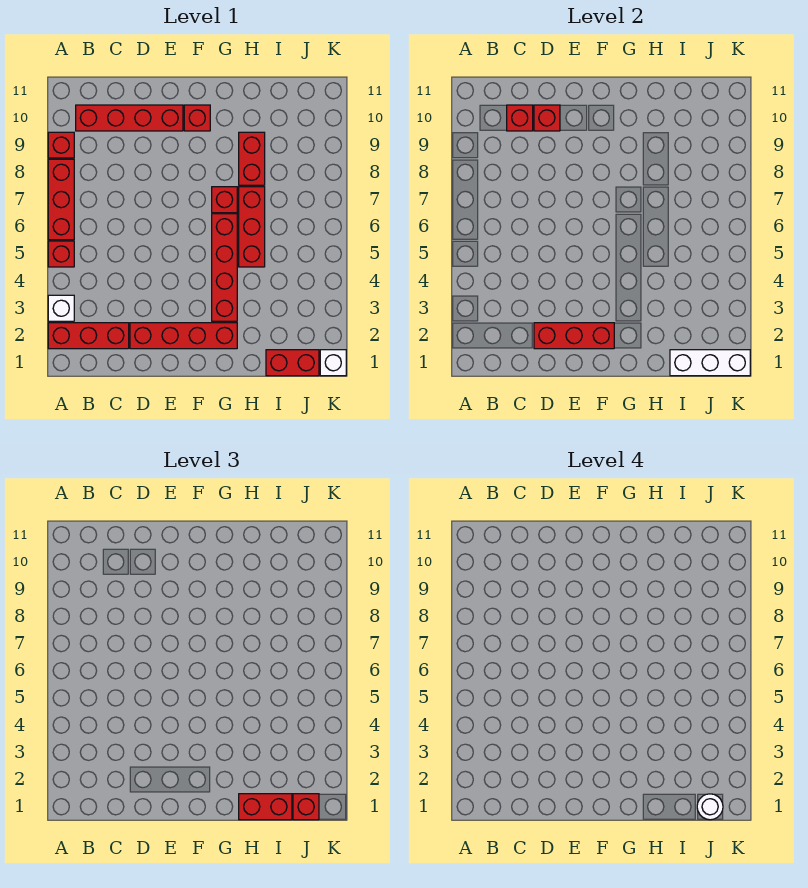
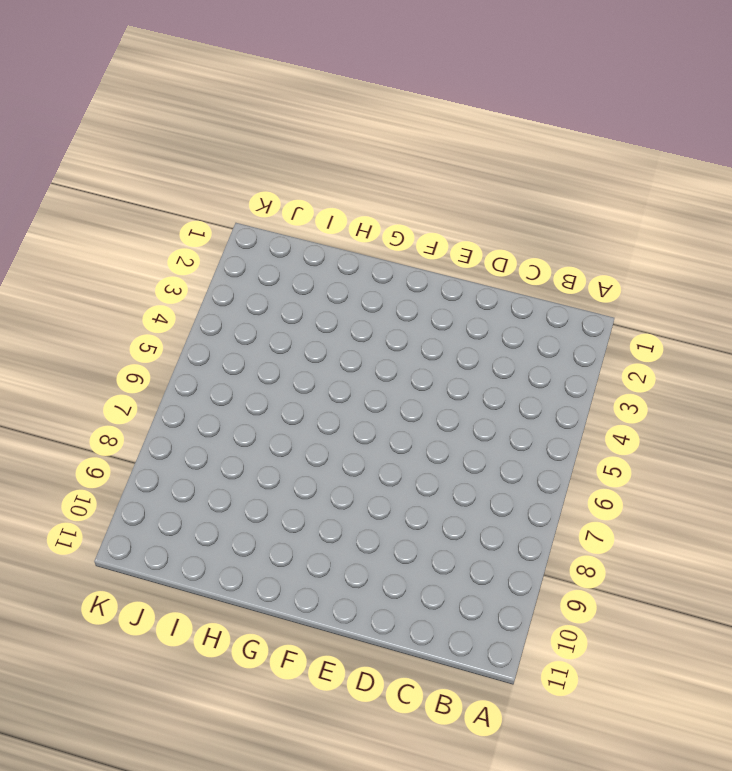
none -> red 1x3 brick [48,323,129,349]
none -> white 1x1 brick [48,295,74,321]
none -> red 1x1 brick [48,241,74,267]

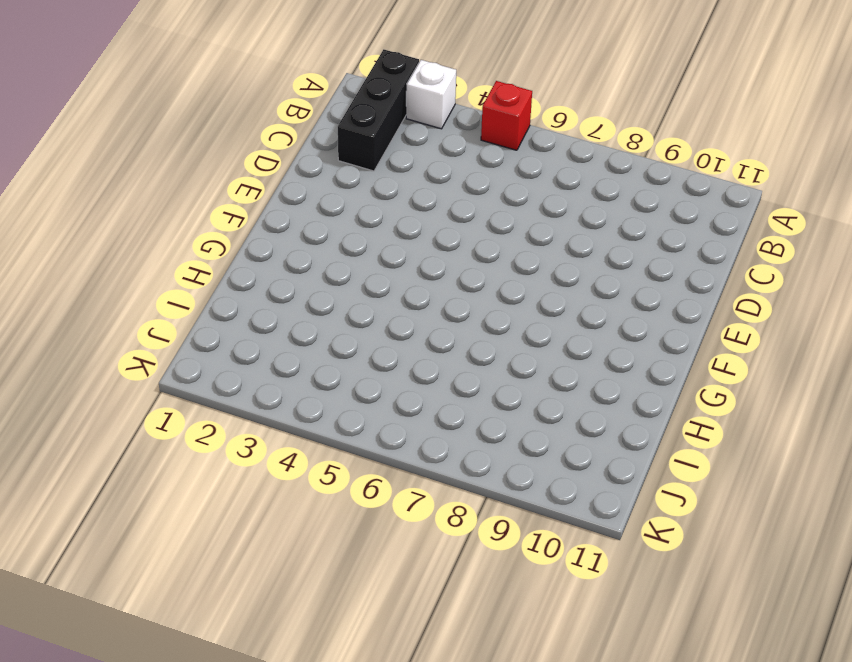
black 1x3 brick [338,49,419,171] -> red 1x3 brick [48,323,129,349]
none -> red 1x3 brick [48,159,74,240]
none -> red 1x1 brick [48,132,74,158]
none -> red 1x4 brick [76,105,183,131]

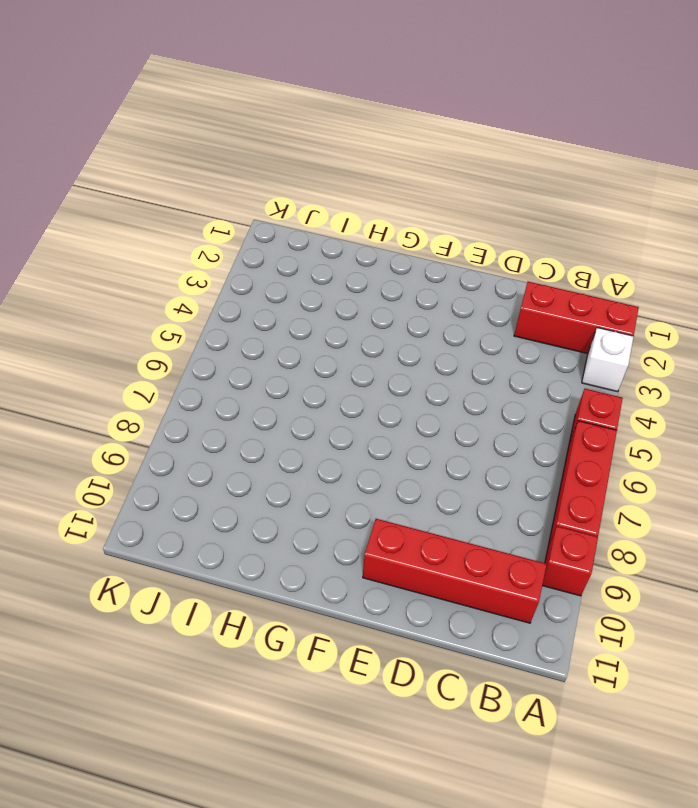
none -> red 1x4 brick [130,323,237,349]
none -> red 1x1 brick [184,105,210,131]
none -> red 1x4 brick [212,214,237,321]

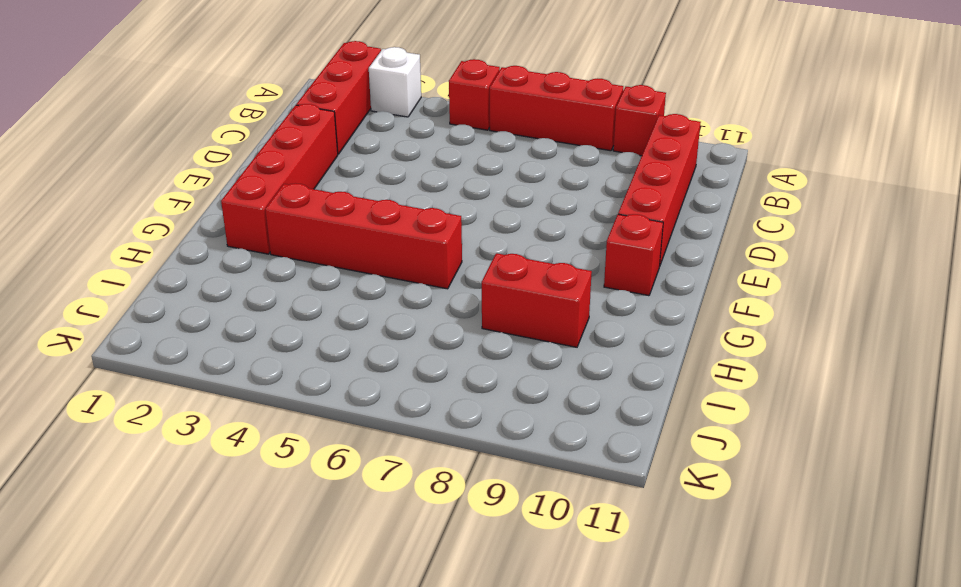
none -> red 1x1 brick [212,187,237,213]
none -> red 1x3 brick [239,187,265,267]
none -> red 1x2 brick [266,350,319,376]

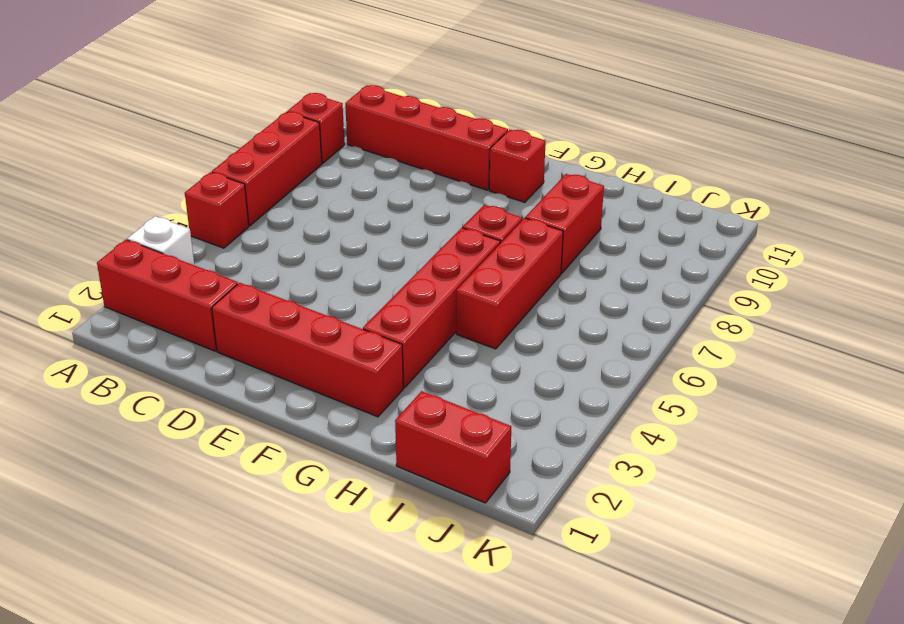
none -> white 1x1 brick [320,350,346,376]
none -> red 1x1 brick [507,105,533,131]
none -> red 1x3 brick [534,323,614,349]

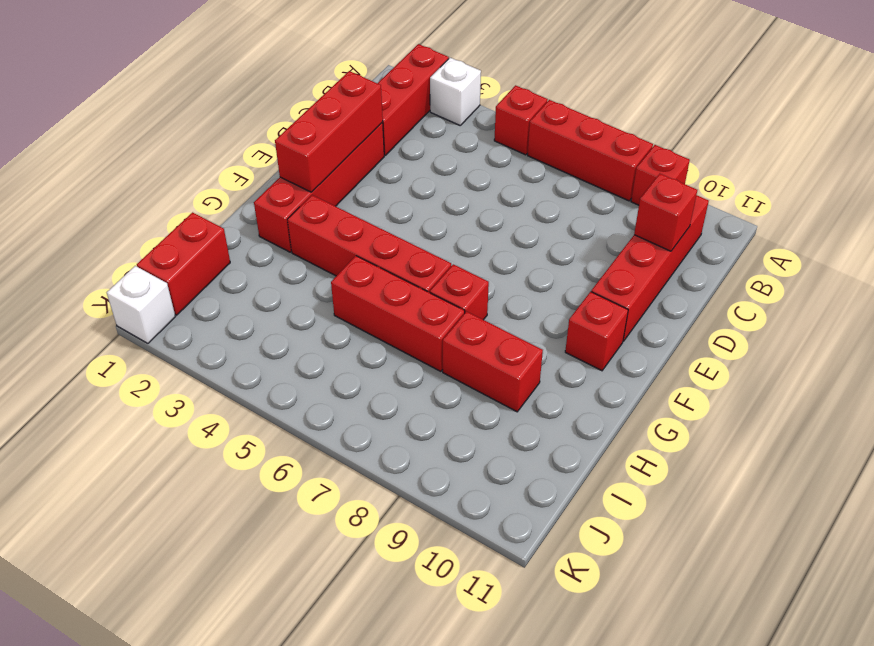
none -> red 1x1 brick [534,105,560,131]
none -> white 1x3 brick [670,350,750,376]
none -> red 1x2 brick [239,794,292,820]

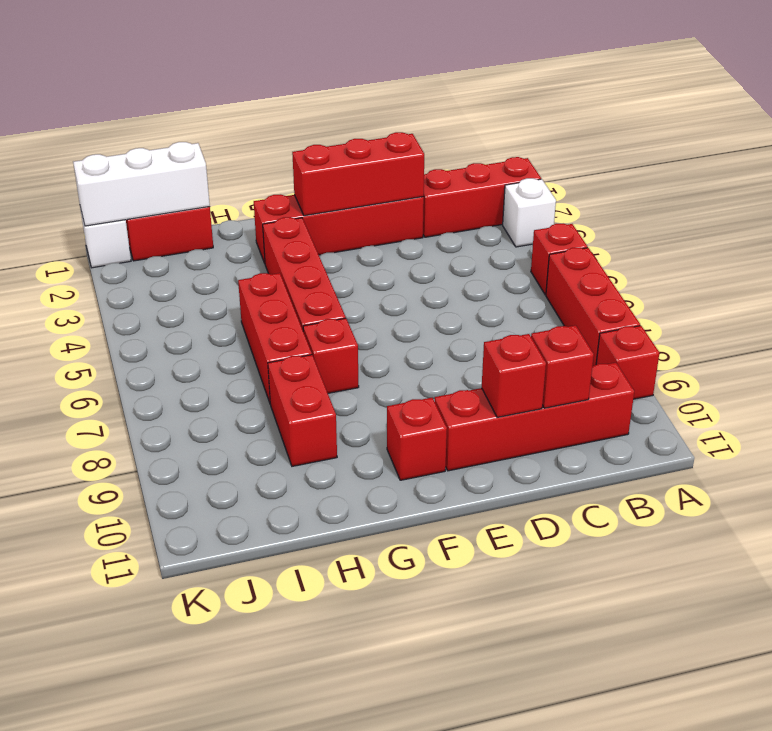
none -> red 1x2 brick [239,794,292,820]
none -> red 1x1 brick [293,794,319,820]
none -> white 1x1 round brick [697,794,723,820]

